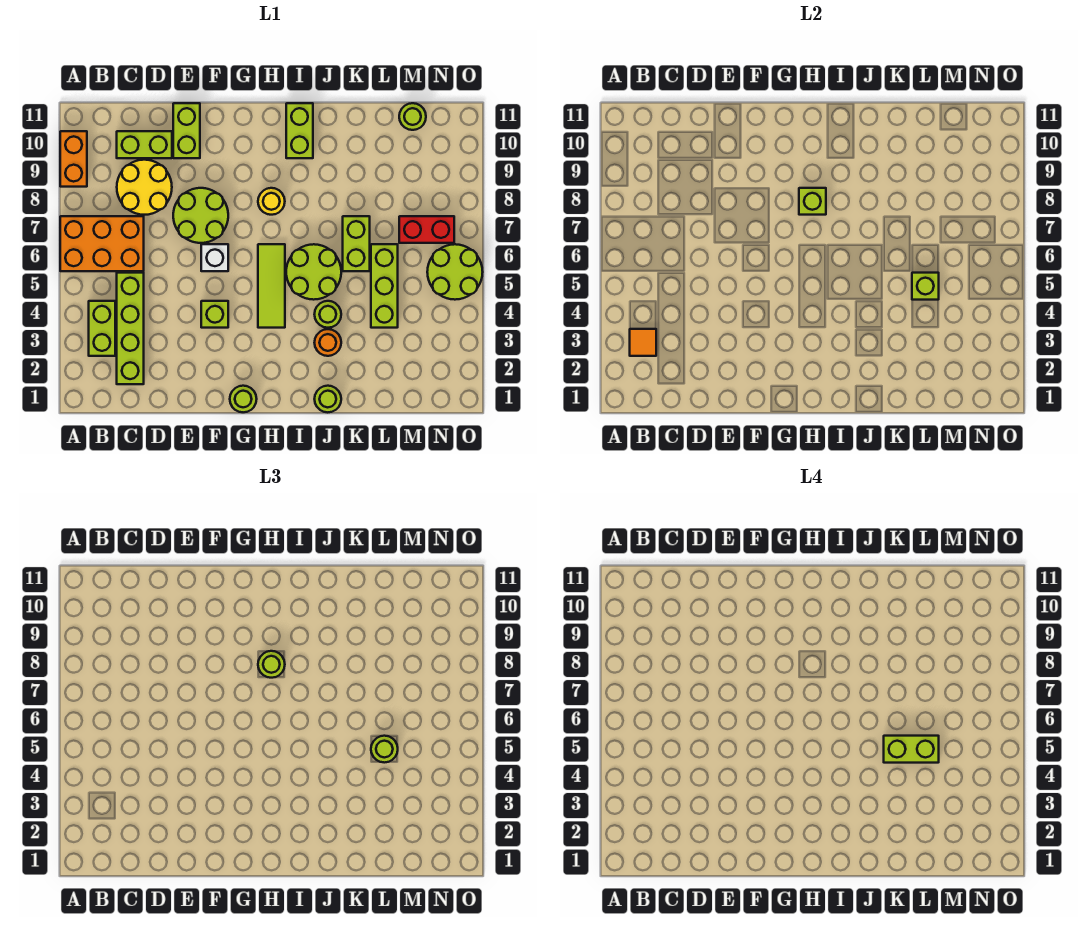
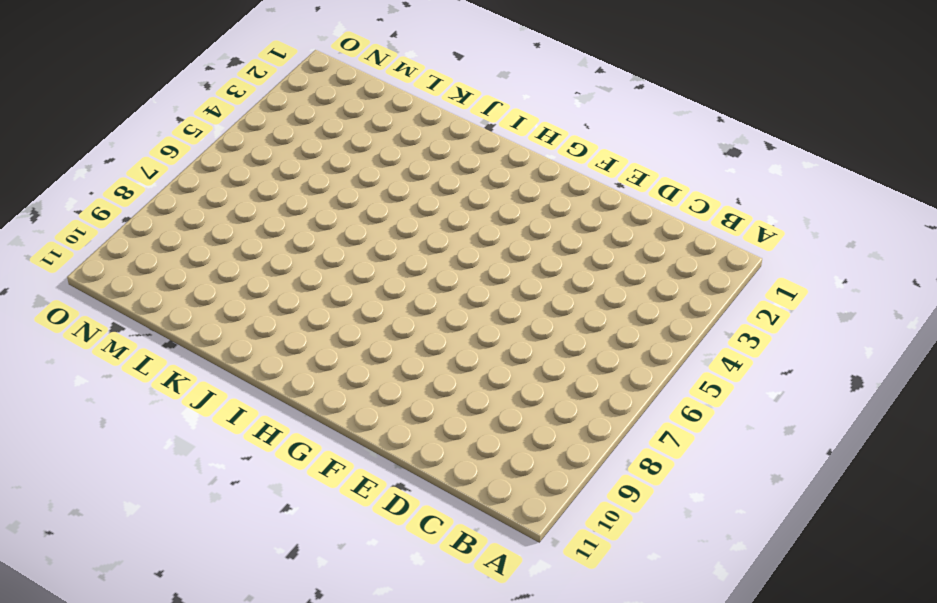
none -> orange 2x3 brick [60,216,144,271]
none -> orange 1x2 brick [60,131,87,187]
none -> lime 1x2 brick [89,301,115,356]

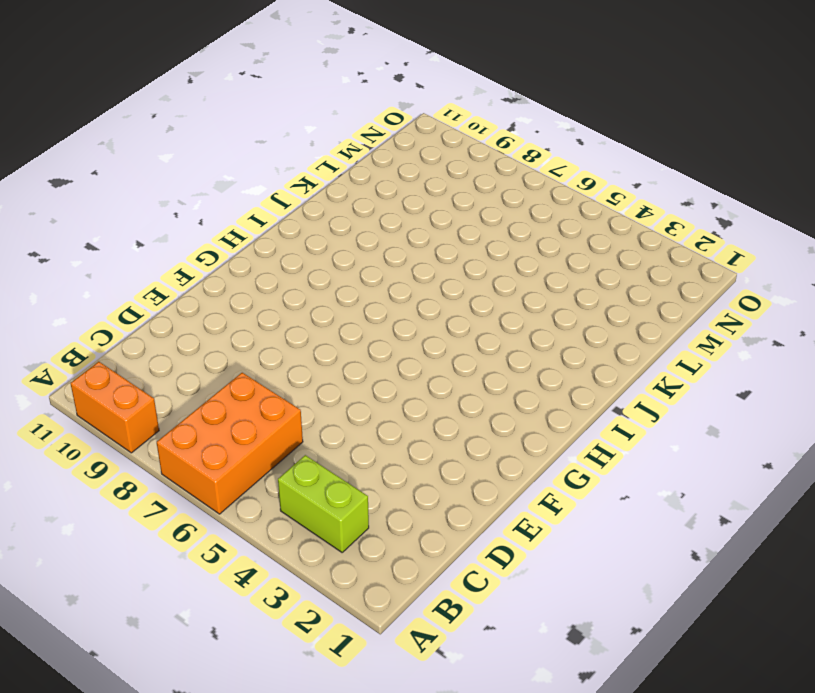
none -> lime 1x4 brick [117,273,144,384]
none -> yellow 2x2 round brick [117,160,172,215]
none -> lime 1x2 brick [117,131,172,158]

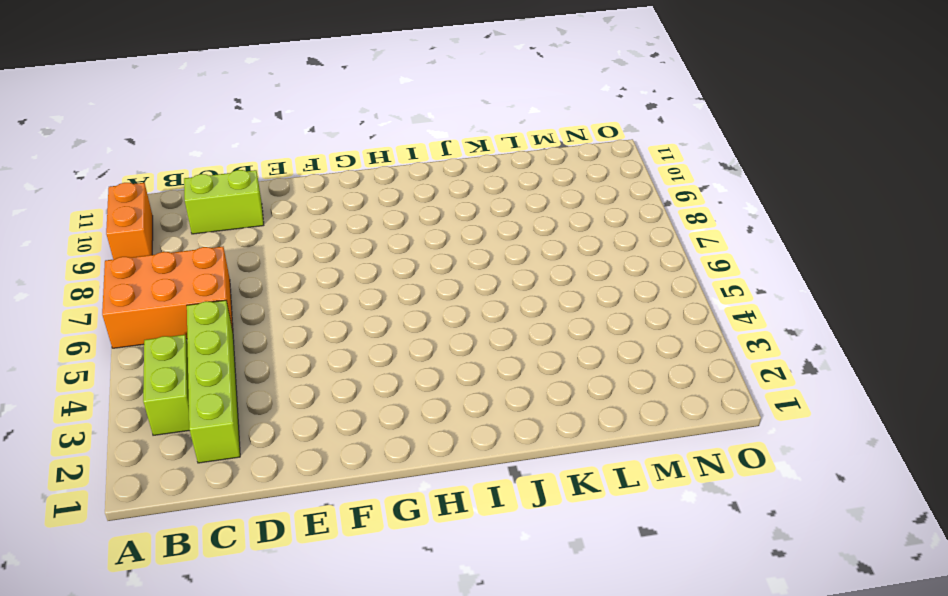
none -> yellow 2x2 round brick [117,160,172,215]
none -> lime 2x2 round brick [173,188,228,243]
none -> lime 1x2 brick [173,103,200,158]

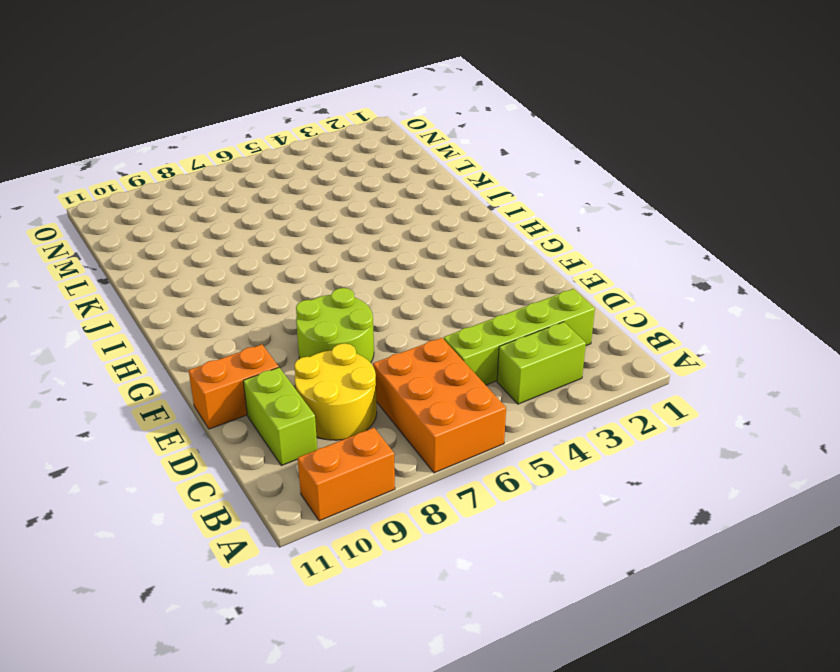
orange 1x2 brick [189,344,279,429] -> lime 1x2 brick [173,103,200,158]
none -> lime 1x1 brick [201,301,228,328]
none -> white 1x1 brick [201,244,228,271]
none -> lime 1x1 round brick [230,386,257,412]

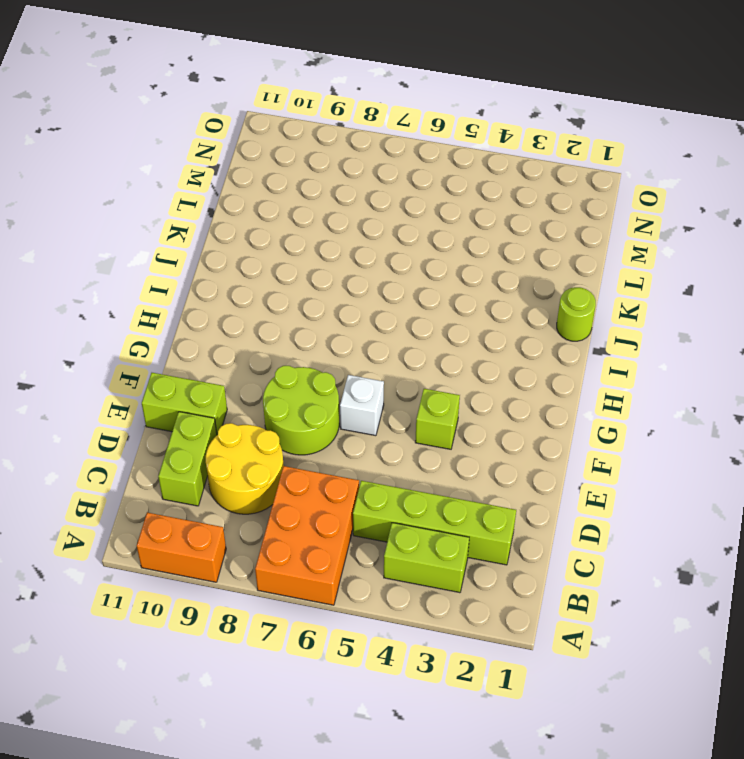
none -> lime 1x1 round brick [230,386,257,412]
none -> lime 1x3 tile [258,244,285,328]
none -> yellow 1x1 round brick [258,188,285,215]

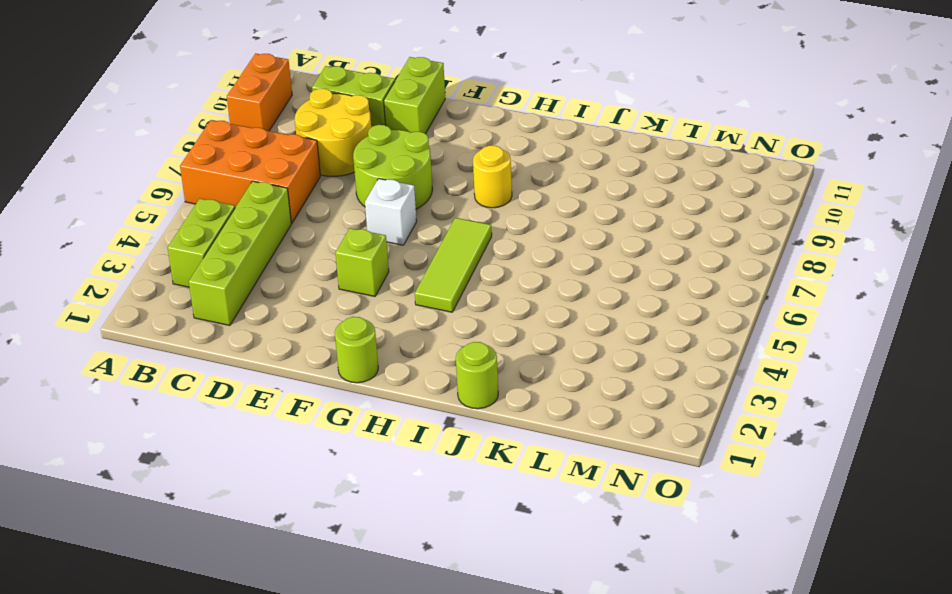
none -> lime 2x2 round brick [286,244,341,300]
none -> lime 1x2 brick [286,103,313,158]
none -> orange 1x1 round brick [314,329,341,356]

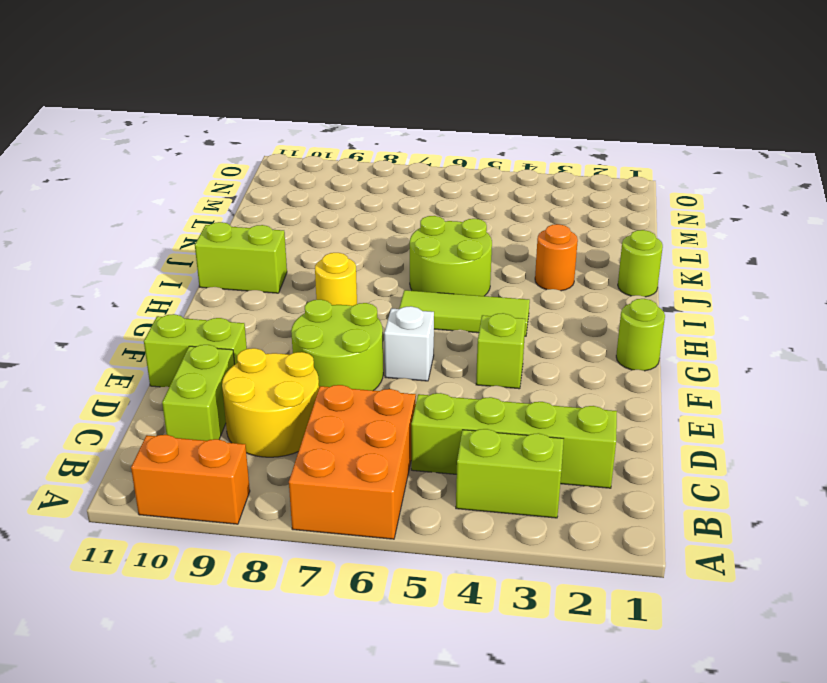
none -> lime 1x1 round brick [314,301,341,328]
none -> lime 1x2 brick [343,216,370,271]
none -> lime 1x3 brick [371,244,398,328]

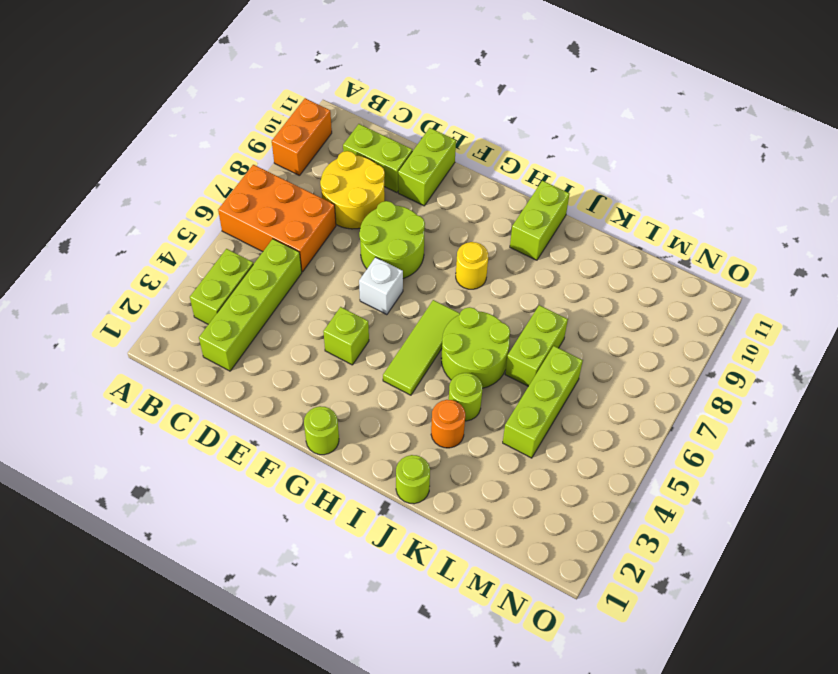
none -> red 1x2 brick [399,216,454,243]
none -> lime 1x1 round brick [399,103,426,130]
none -> lime 2x2 round brick [427,244,483,300]

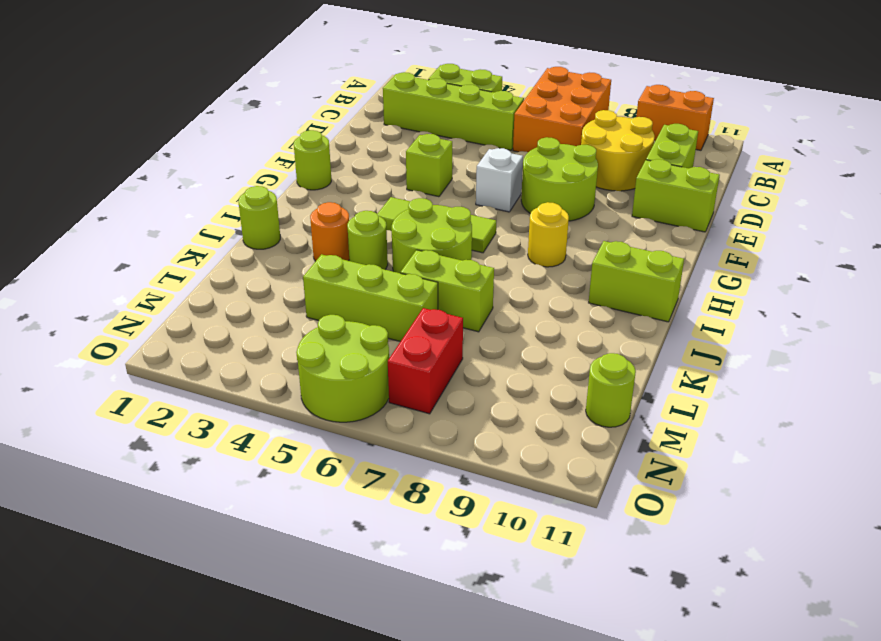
none -> orange 1x1 tile [630,329,656,356]
none -> lime 1x1 brick [799,188,826,215]
none -> lime 1x1 brick [912,273,939,300]

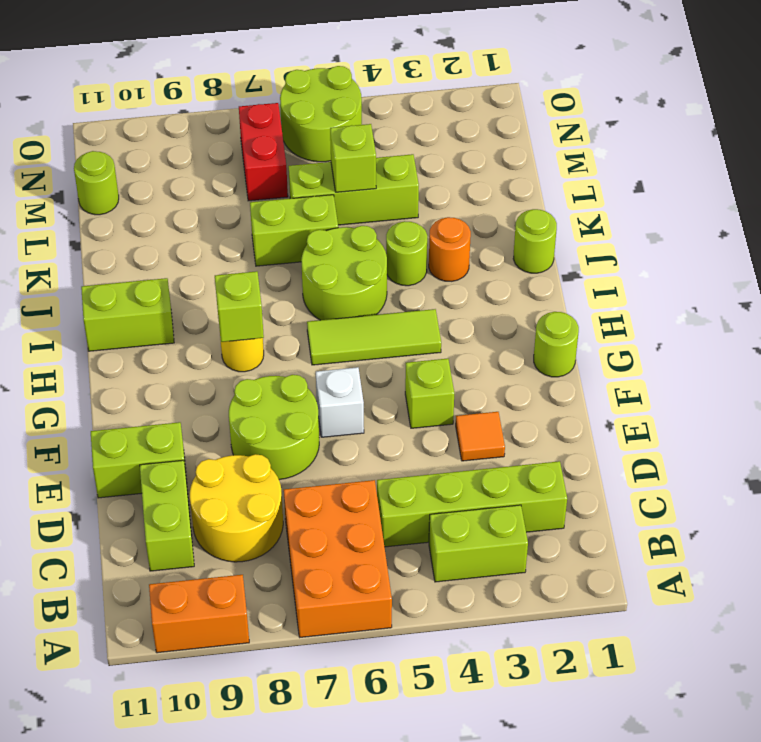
orange 1x1 tile [456,412,505,461] -> orange 1x1 tile moved to [630,329,656,356]
none -> lime 1x1 round brick [258,651,285,678]
none -> lime 1x1 round brick [371,736,398,763]
none -> lime 1x2 brick [884,736,939,763]

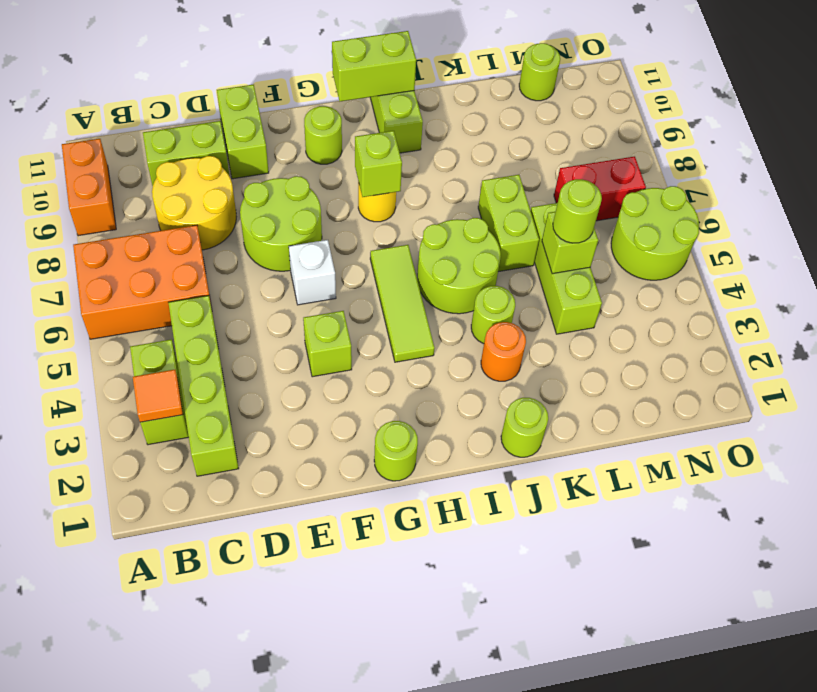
lime 1x1 round brick [304,106,342,164] -> lime 1x1 round brick moved to [258,651,285,678]
lime 1x2 brick [332,31,416,101] -> lime 1x2 brick moved to [884,736,939,763]

